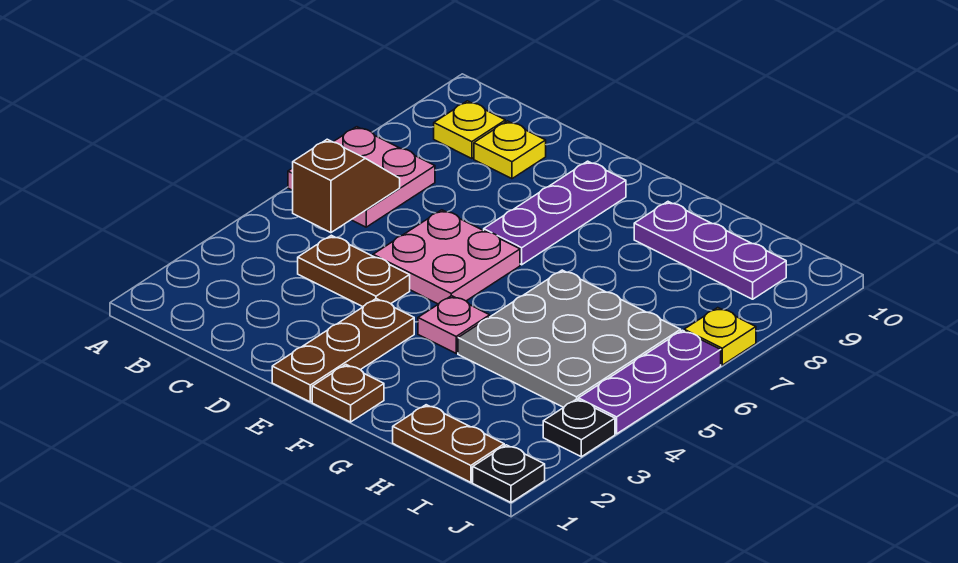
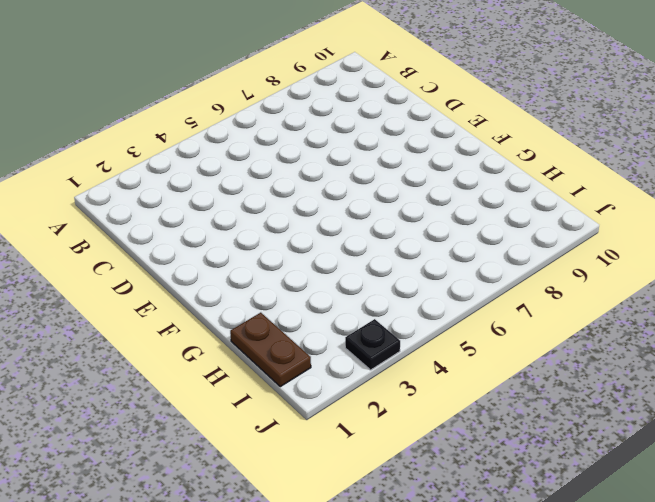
none -> pink 2x2 plate [288,127,435,227]
none -> yellow 1x1 plate [434,101,505,159]
none -> brown 1x2 plate [298,235,410,307]

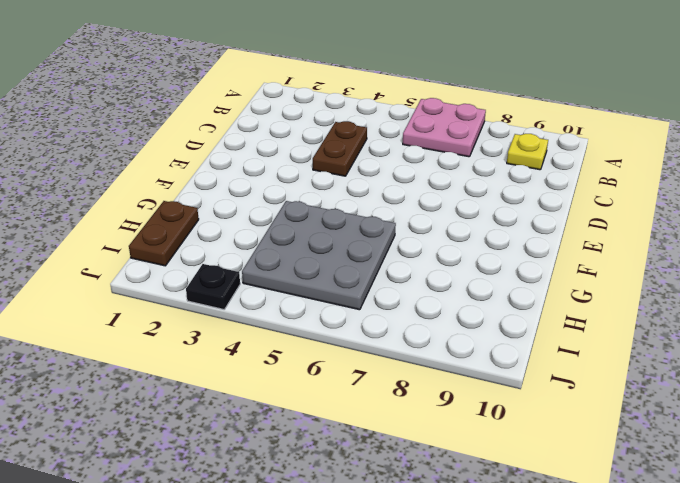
none -> yellow 1x1 plate [474,121,546,179]
none -> pink 2x2 plate [373,210,520,304]
none -> brown 1x3 plate [272,299,414,402]

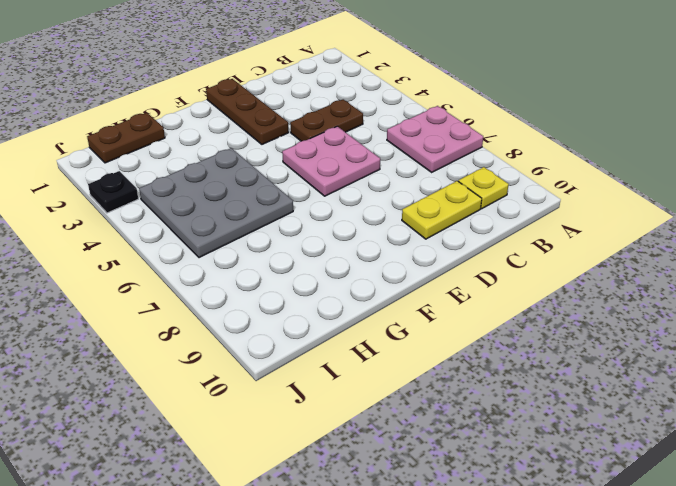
yellow 1x2 plate [402,181,482,239] -> yellow 1x1 plate [474,121,546,179]
none -> purple 1x3 plate [484,161,626,265]
none -> brown 1x1 plate [312,365,384,422]
none -> pink 1x1 plate [418,296,490,353]

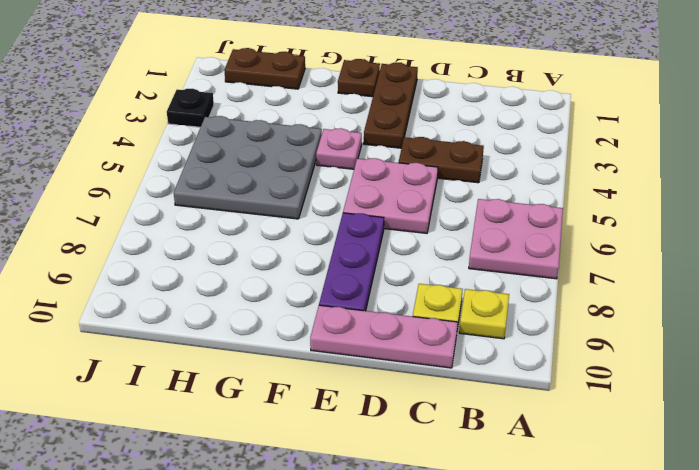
pink 1x3 plate [310,305,458,368] -> none
none -> purple 1x3 plate [634,202,786,299]
none -> black 1x1 plate [473,445,545,502]
none -> purple 1x3 plate [579,330,721,434]

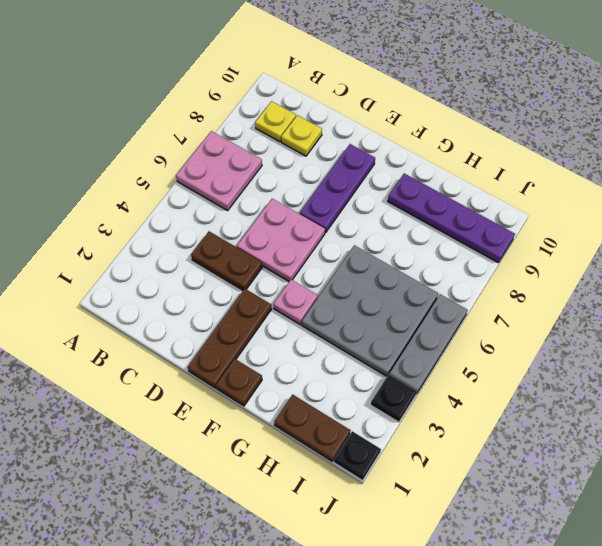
purple 1x4 plate [388,174,515,262] -> purple 1x3 plate [634,202,786,299]
grey 1x3 plate [389,294,468,393] -> purple 1x3 plate [579,330,721,434]
none -> yellow 1x1 plate [684,308,756,365]
none -> brown 1x2 slope [293,139,400,233]

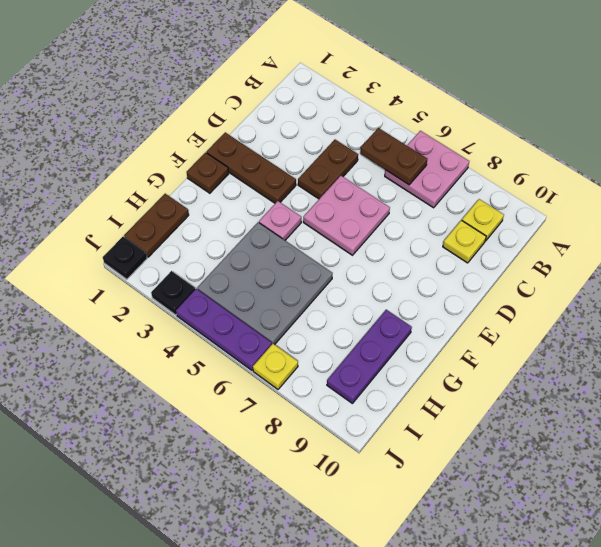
brown 1x2 plate [360,128,427,185] -> brown 1x2 slope [293,139,400,233]
none -> purple 1x3 plate [484,161,626,265]

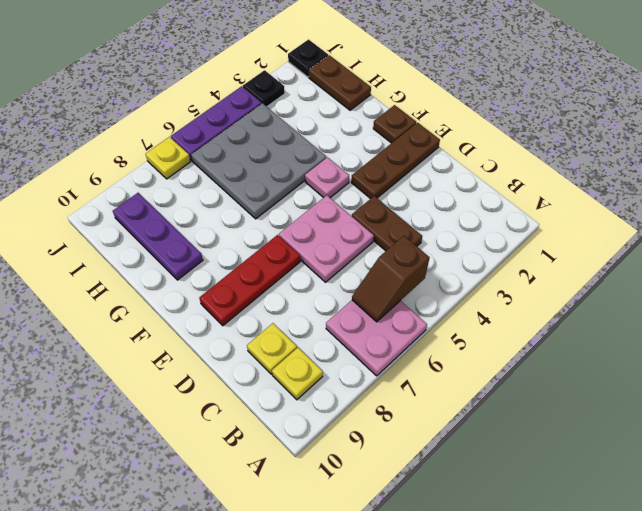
red 1x3 plate [199,235,300,326] -> purple 1x3 plate [484,161,626,265]

